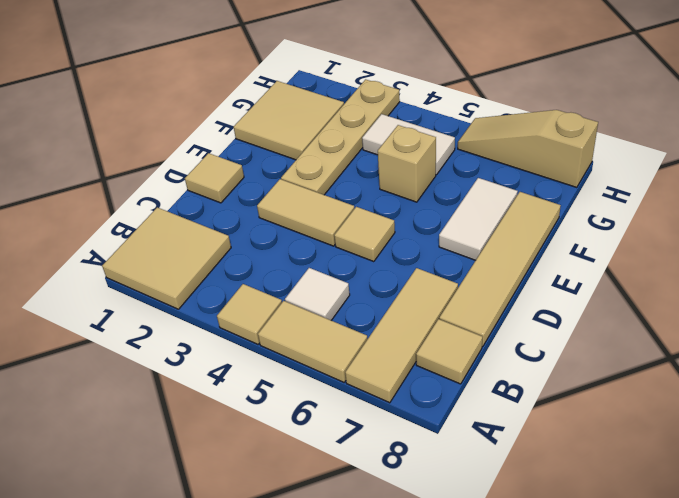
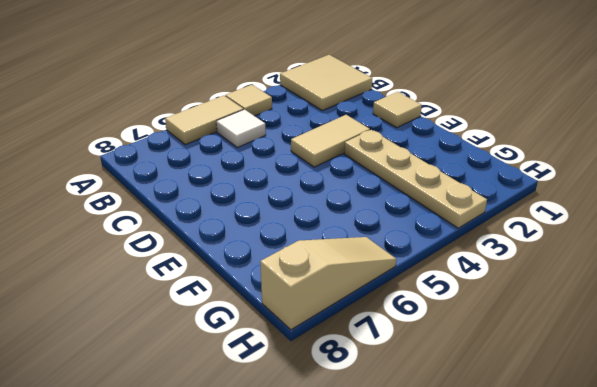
none -> tan 1x3 tile [345,268,458,403]
none -> tan 1x1 tile [416,319,482,384]
none -> tan 1x4 tile [439,192,561,347]

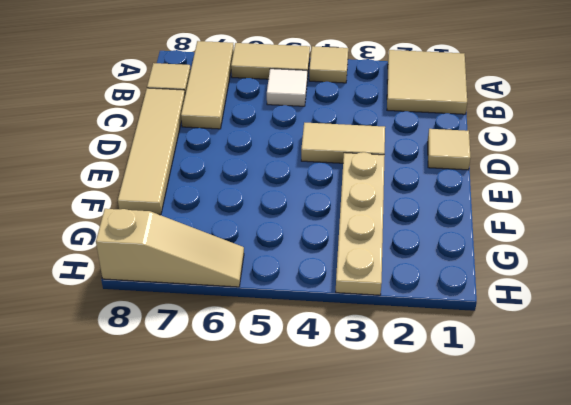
none -> tan 1x1 tile [334,207,395,262]
none -> white 1x2 tile [439,178,518,260]
none -> tan 2x2 tile [234,81,344,160]

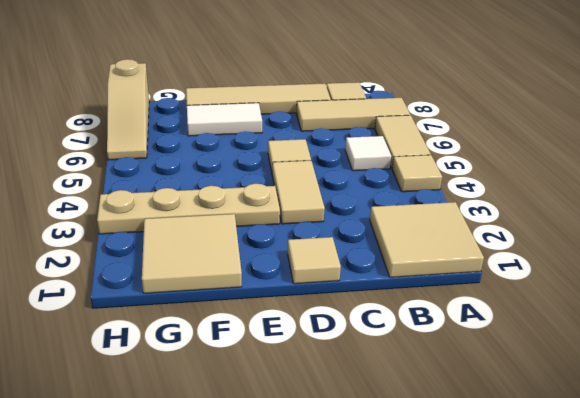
none -> tan 1x1 brick [378,125,436,202]
none -> white 1x2 tile [362,114,455,175]

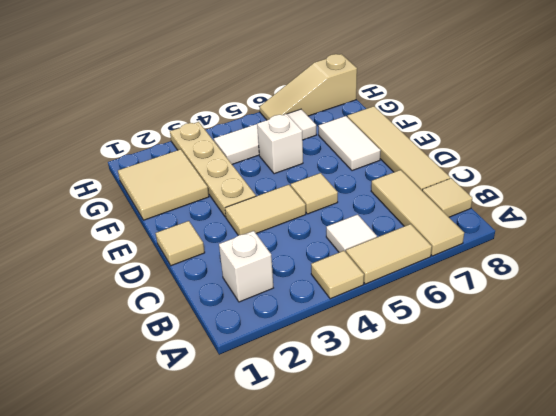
white 1x1 brick [219,231,273,302] -> tan 2x2 tile [102,207,231,309]
white 1x1 brick [257,114,303,174] -> tan 1x1 brick [378,125,436,202]
white 1x3 tile [214,109,317,164] -> white 1x2 tile [362,114,455,175]

